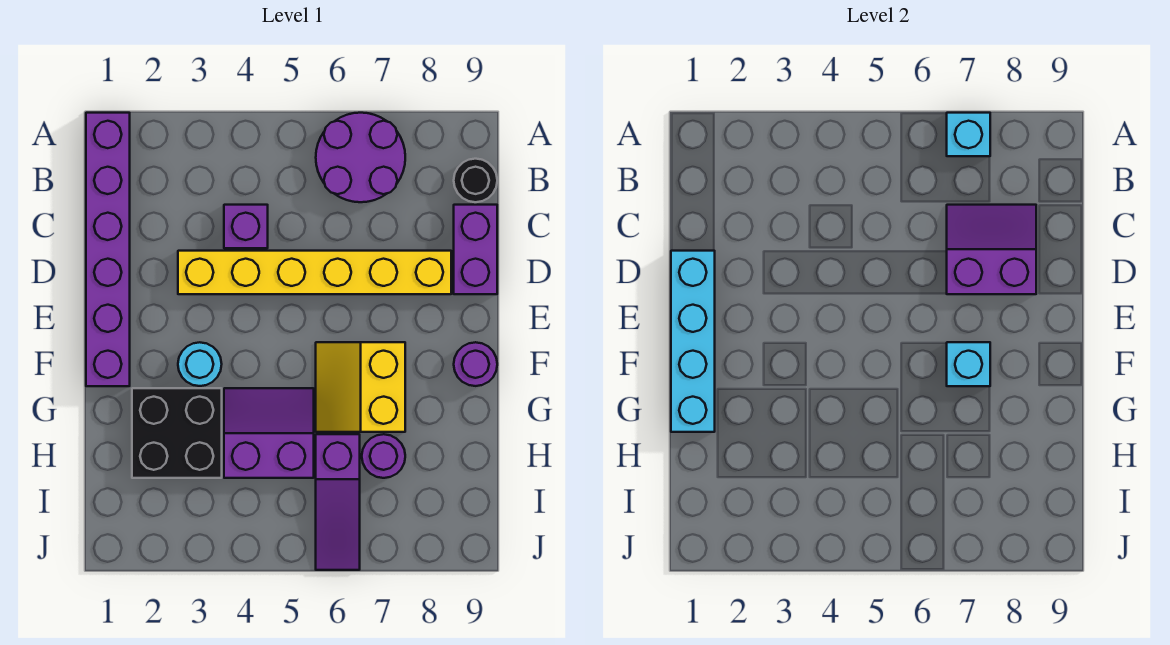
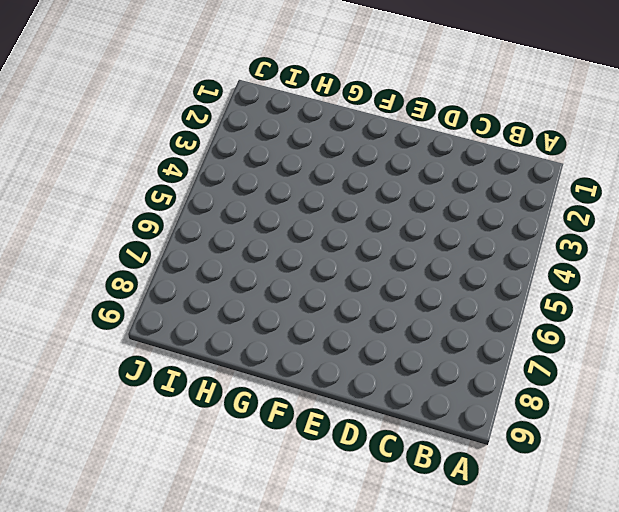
none -> purple 1x6 brick [86,113,130,386]
none -> purple 2x2 round brick [316,113,405,202]
none -> black 1x1 round brick [454,159,497,202]

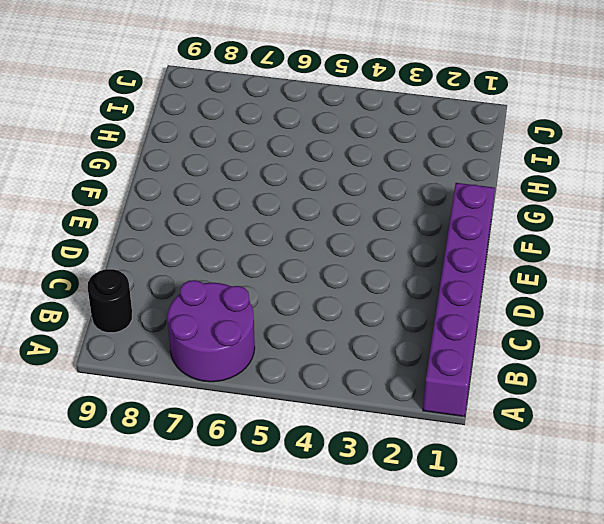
none -> purple 1x1 brick [224,205,268,248]
none -> purple 1x2 brick [454,205,497,294]
none -> yellow 1x6 brick [178,251,451,294]

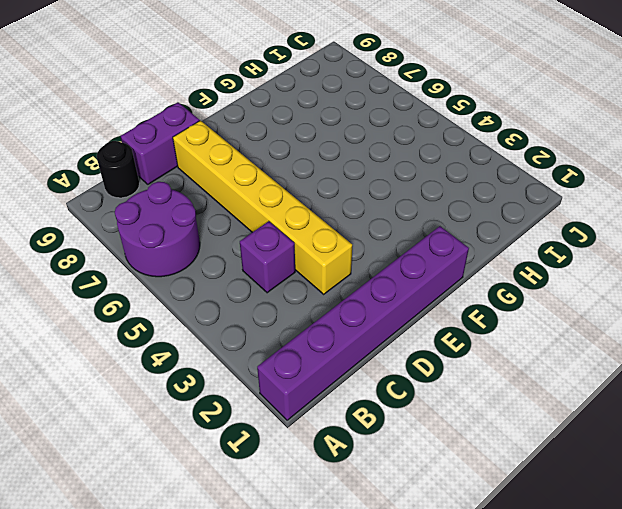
none -> cyan 1x1 round brick [178,342,222,386]
none -> yellow 2x2 slope [316,342,405,432]
none -> purple 1x1 round brick [454,342,497,386]

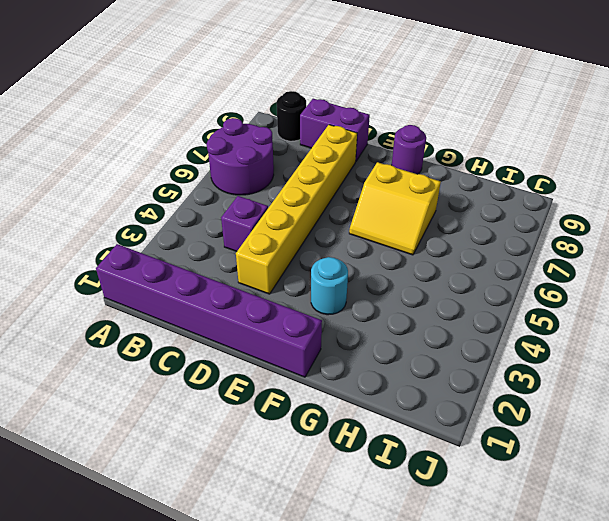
none -> black 2x2 brick [132,388,222,478]
none -> purple 2x2 slope [224,388,314,478]
none -> purple 1x3 slope [316,434,360,570]

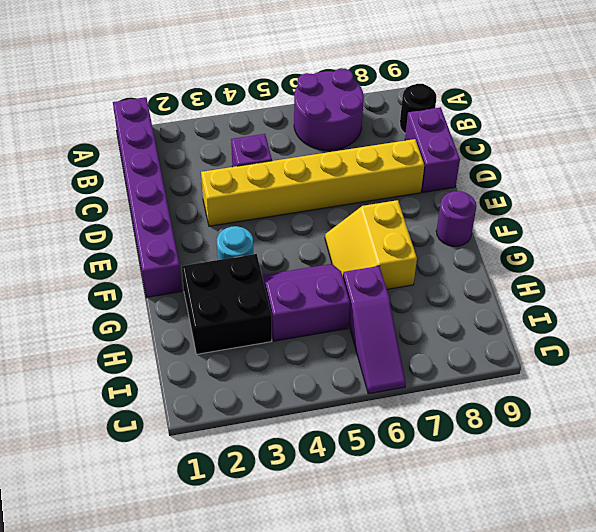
none -> purple 1x1 round brick [362,434,405,478]
none -> cyan 1x1 brick [947,113,990,156]
none -> purple 2x2 slope [947,205,1036,294]

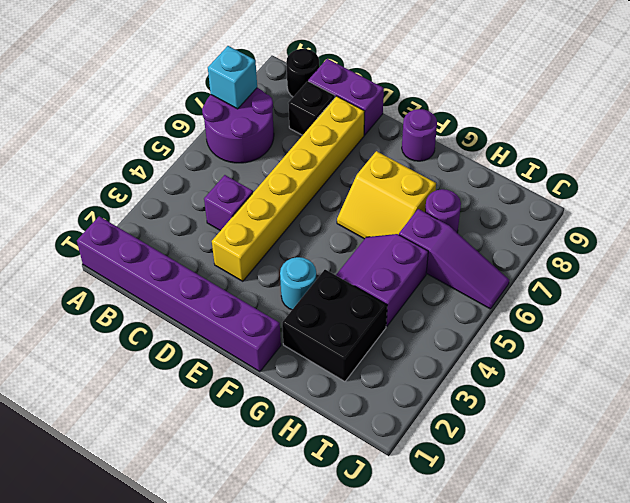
black 1x1 brick [288,81,335,135] -> none
none -> purple 2x2 slope [947,205,1036,294]
none -> cyan 1x4 brick [671,251,715,432]
none -> cyan 1x1 brick [947,342,990,386]

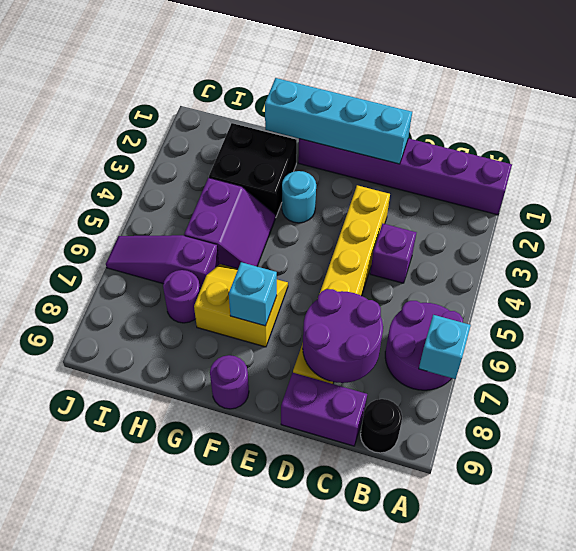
purple 2x2 round brick [303,289,383,383] -> purple 2x2 slope [947,205,1036,294]

